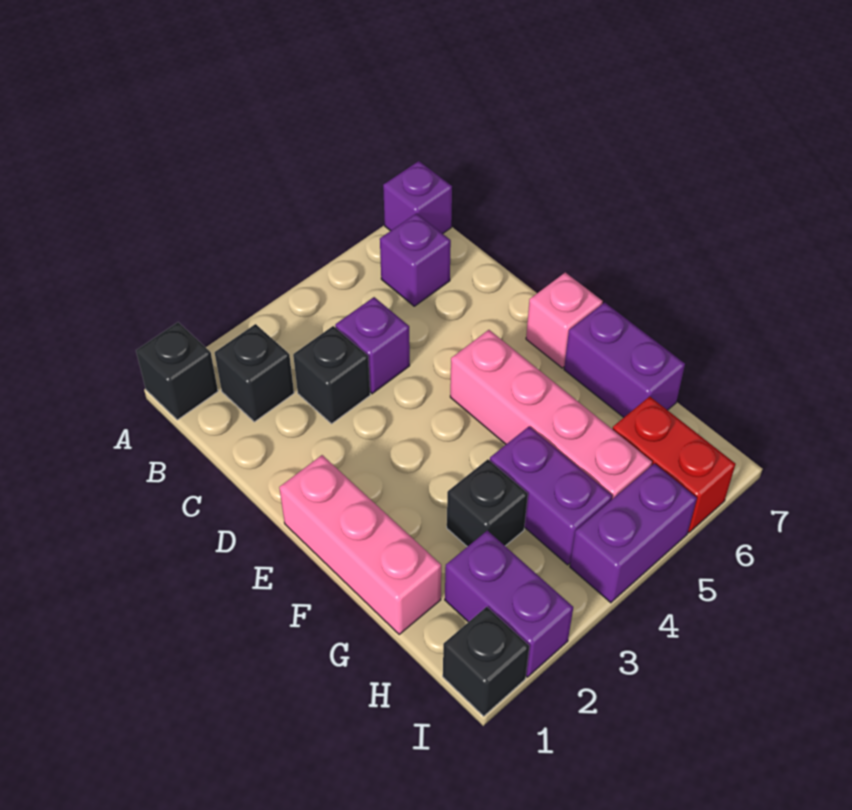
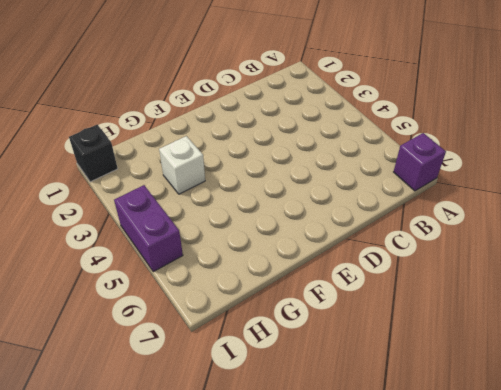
white 1x1 brick [159,136,205,194] -> black 1x1 brick [447,459,528,547]
none -> black 1x1 brick [136,322,218,420]
none -> black 1x1 brick [215,324,294,422]
none -> purple 1x1 brick [380,213,451,306]

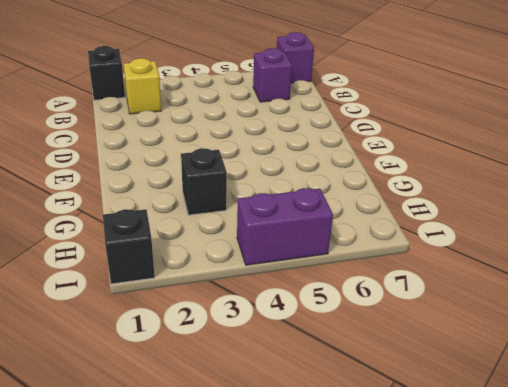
yellow 1x1 brick [124,58,161,114] -> black 1x1 brick [215,324,294,422]
none -> black 1x1 brick [293,326,370,424]
none -> purple 1x1 brick [335,297,410,394]
none -> pink 1x3 brick [279,455,441,634]

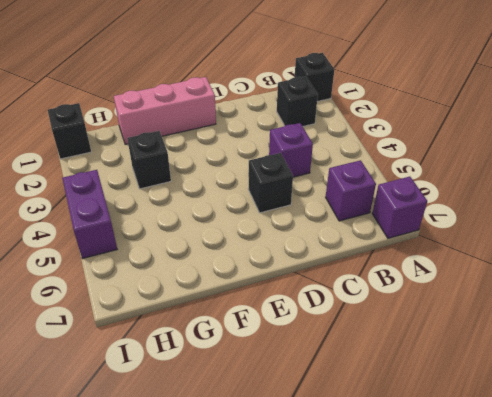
black 1x1 brick [248,153,293,213] -> black 1x1 brick moved to [293,326,370,424]
none -> pink 1x4 brick [450,330,652,499]
none -> pink 1x1 brick [526,272,603,368]
none -> purple 1x2 brick [564,302,685,417]

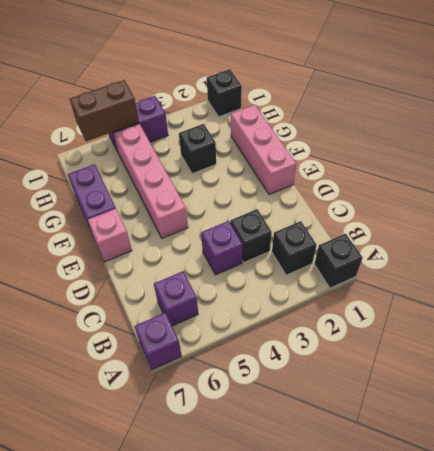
brown 1x2 brick [70,80,139,141] -> none
none -> purple 1x2 brick [490,426,612,565]
none -> purple 1x2 brick [445,530,573,677]
none -> red 1x2 brick [613,396,736,533]

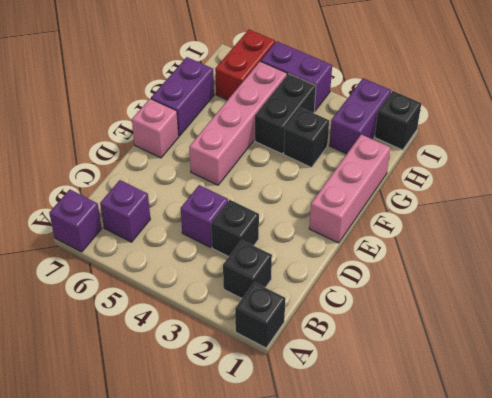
black 1x2 brick [255,74,316,154] -> purple 1x2 brick [490,426,612,565]

